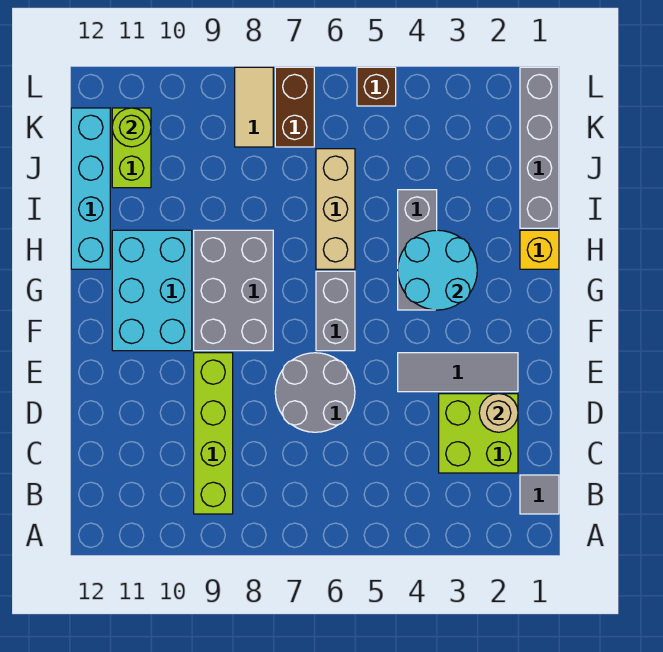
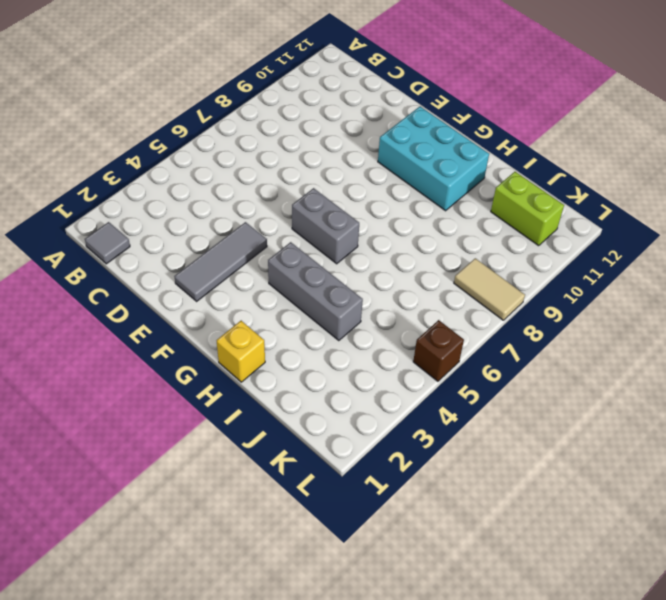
none -> lime 1x4 brick [194,353,233,514]
none -> lime 2x2 brick [439,394,518,473]
none -> grey 2x2 round brick [275,353,355,432]

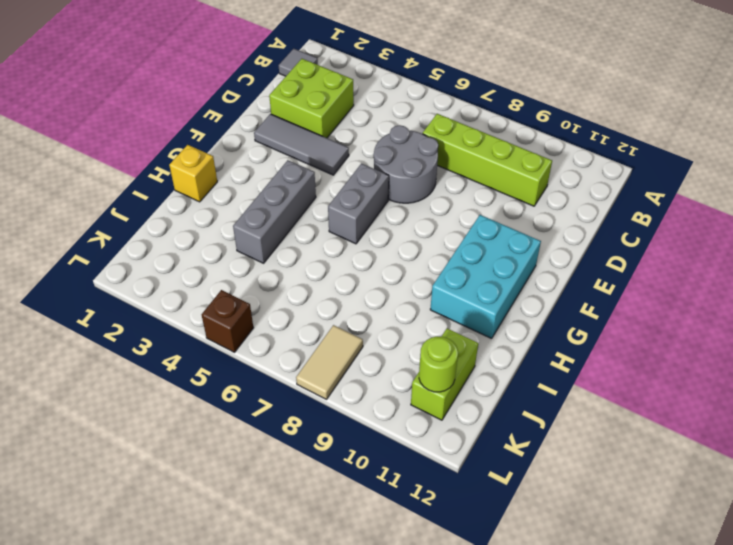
lime 1x4 brick [423,114,552,206] -> lime 1x4 brick turned to [194,353,233,514]
none -> grey 2x3 brick [194,230,273,351]
none -> tan 1x3 brick [316,149,355,269]
none -> cyan 1x4 brick [71,108,110,269]

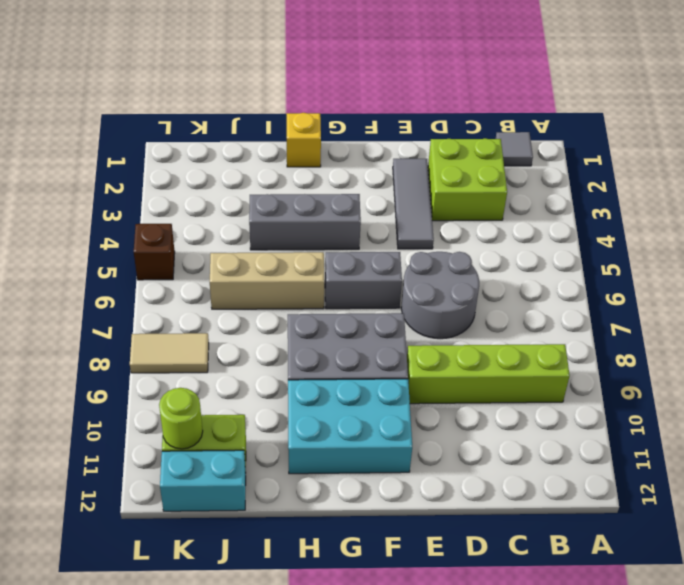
cyan 1x2 brick [160,450,246,511] -> cyan 1x4 brick [71,108,110,269]
none -> grey 1x4 brick [520,67,559,228]
none -> brown 1x2 brick [275,67,314,147]
none -> tan 1x1 round brick [479,394,518,432]

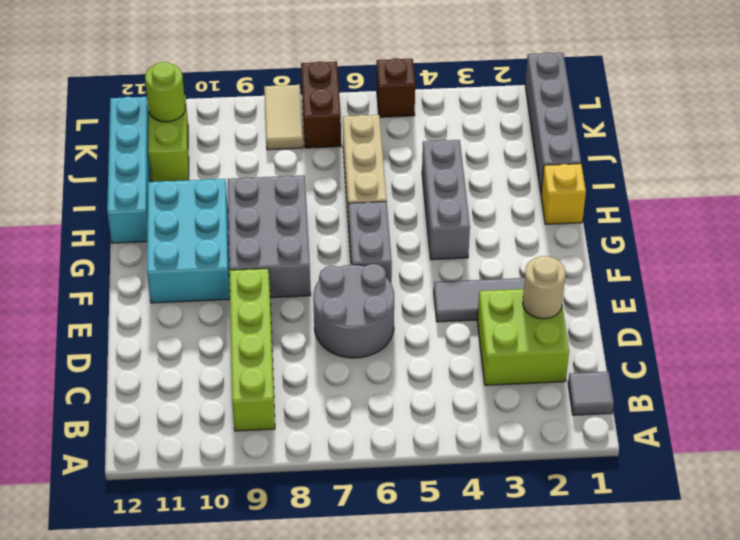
none -> cyan 2x2 round brick [398,230,477,310]

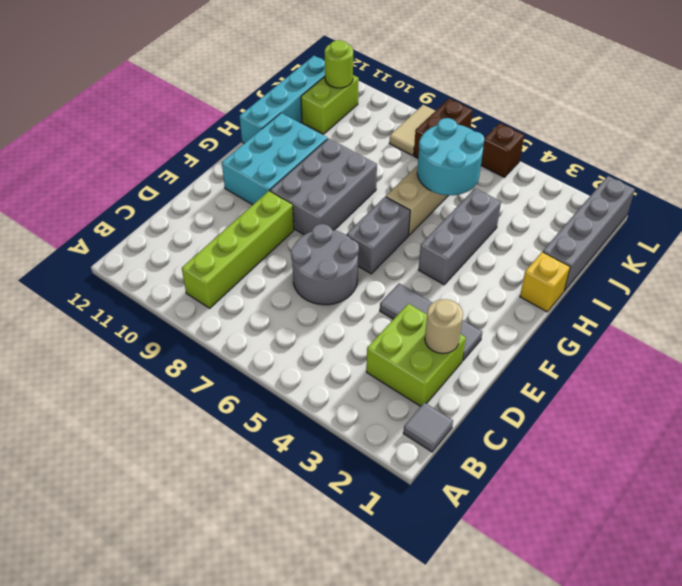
cyan 2x2 round brick [417,118,485,195] -> cyan 2x2 round brick moved to [398,230,477,310]

